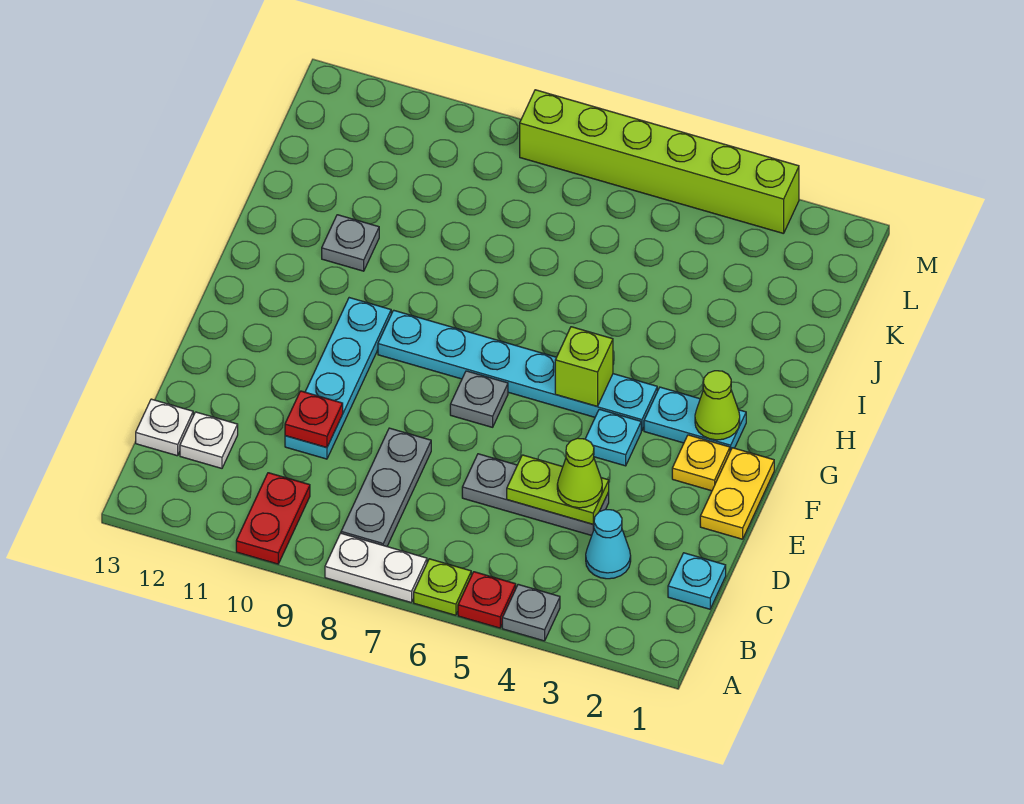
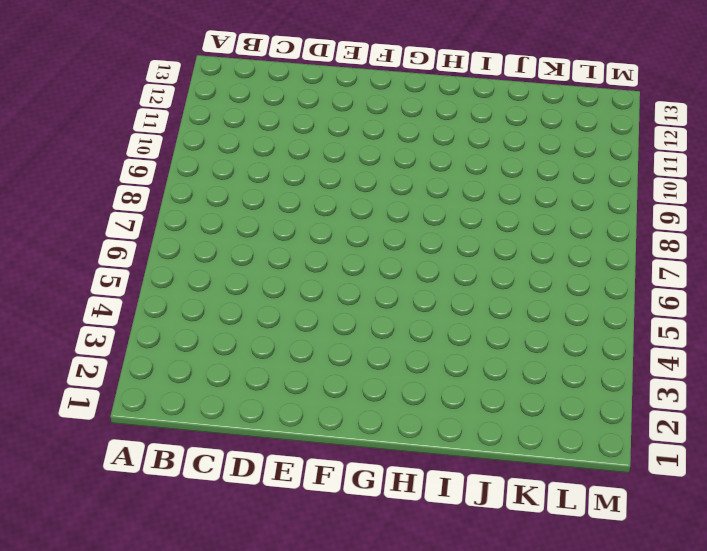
none -> grey 1x1 plate [502,584,560,641]
none -> red 1x1 plate [458,572,516,628]
none -> lime 1x1 plate [414,559,471,615]

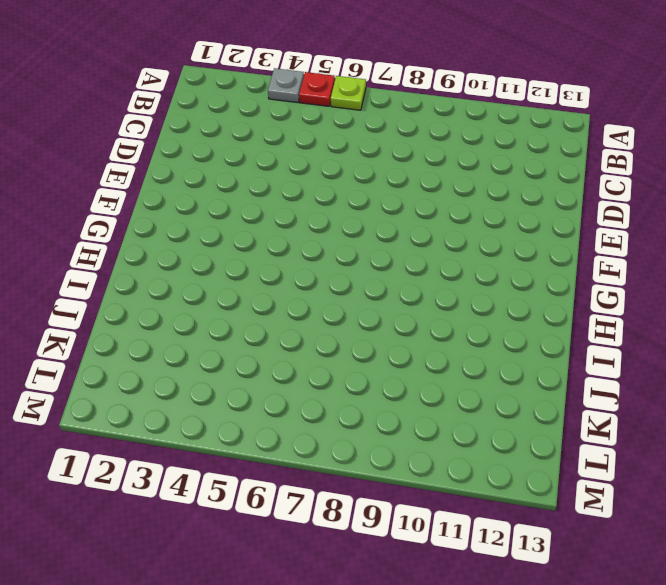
none -> white 1x2 plate [325,533,427,602]
none -> red 1x2 plate [236,473,310,564]
none -> grey 1x3 plate [341,428,431,546]

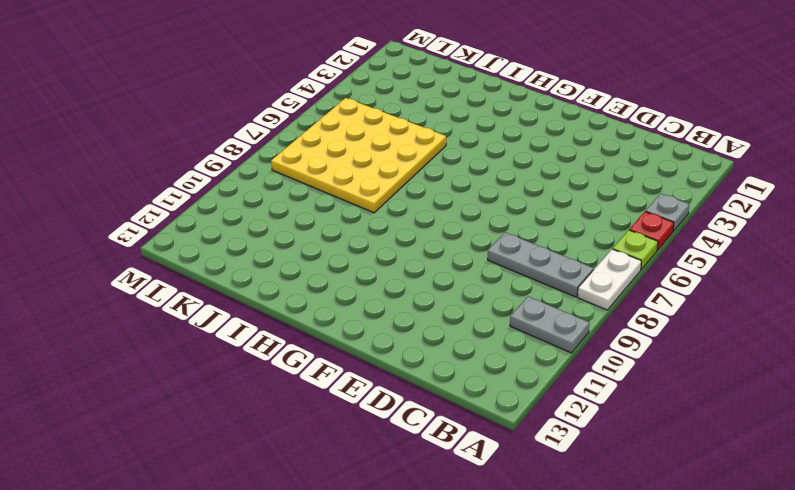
grey 1x2 plate [510,296,589,353] -> red 1x2 plate [236,473,310,564]
yellow 4x4 plate [271,98,446,213] -> none
none -> cyan 1x1 plate [668,553,726,609]
none -> cyan 1x1 cone [586,510,631,579]
none -> white 1x1 plate [180,412,238,468]

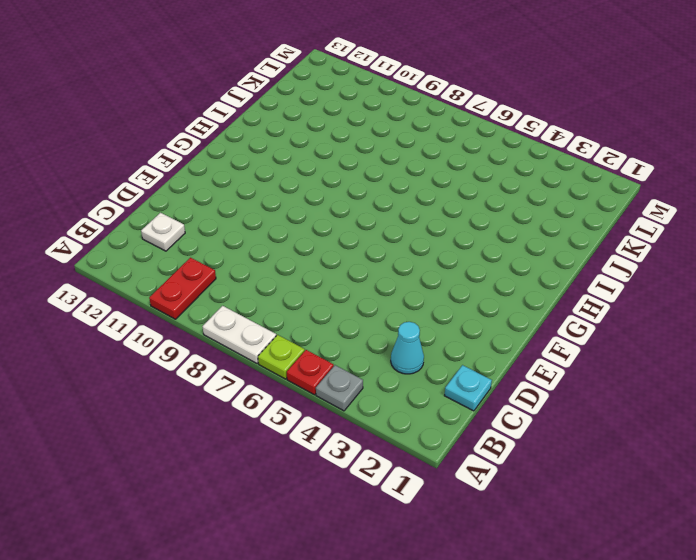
none -> grey 1x3 plate [341,428,431,546]
none -> white 1x1 plate [136,399,193,456]
none -> grey 1x3 plate [462,454,609,536]

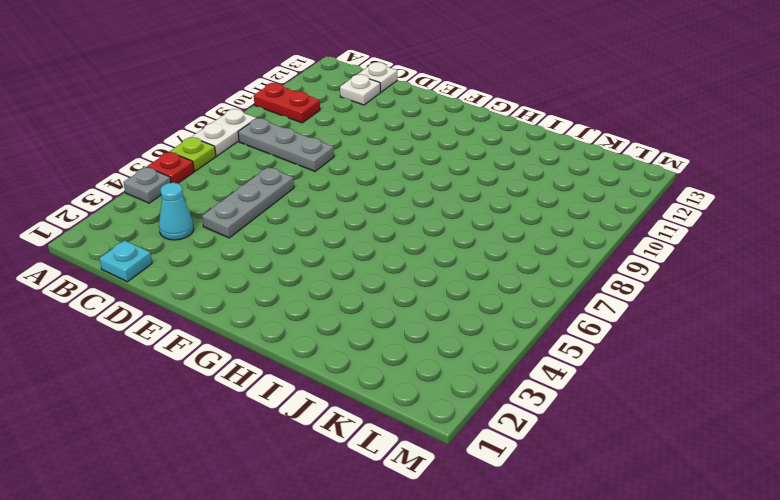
none -> cyan 1x4 plate [285,298,391,459]
none -> yellow 1x2 plate [700,448,774,539]
none -> yellow 1x1 plate [672,435,730,491]

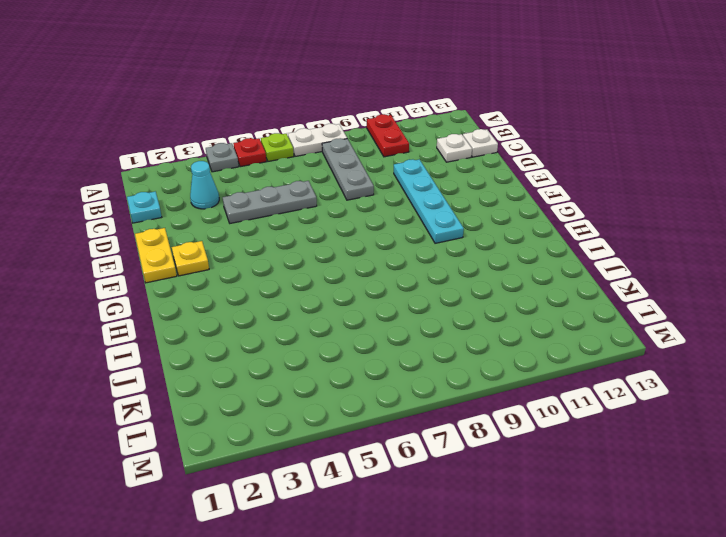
none -> cyan 1x1 plate [585,409,641,466]
none -> grey 1x1 plate [450,371,508,427]
none -> cyan 1x2 plate [644,387,746,451]

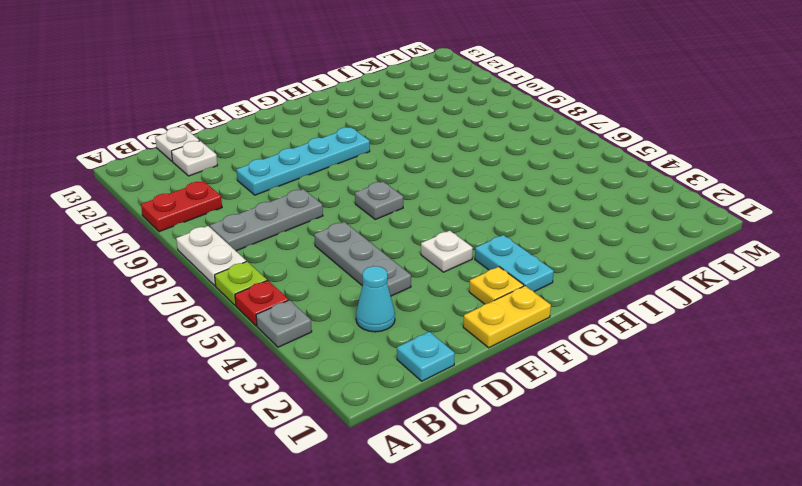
white 1x1 plate [421,231,473,272] -> cyan 1x1 plate [585,409,641,466]
none -> cyan 1x6 plate [378,310,657,431]
none -> grey 1x1 plate [322,215,379,271]
none -> lime 1x6 brick [520,90,799,234]

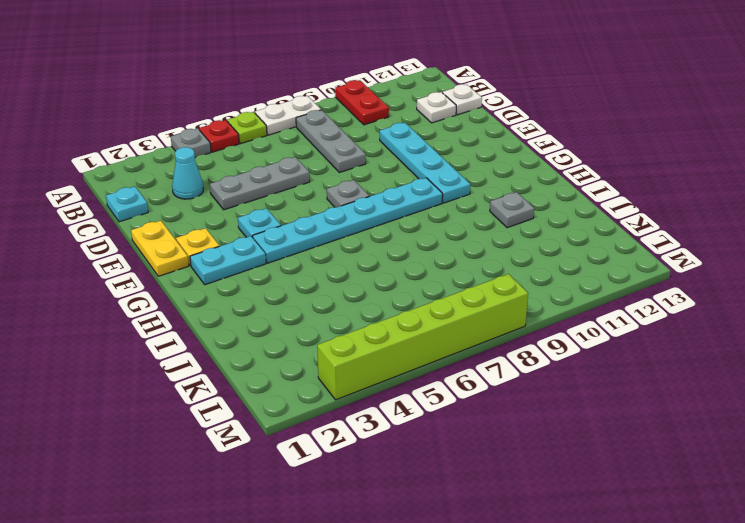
none -> lime 1x2 plate [507,455,609,524]
none -> red 1x1 plate [285,391,343,448]
none -> lime 1x1 cone [695,371,740,440]

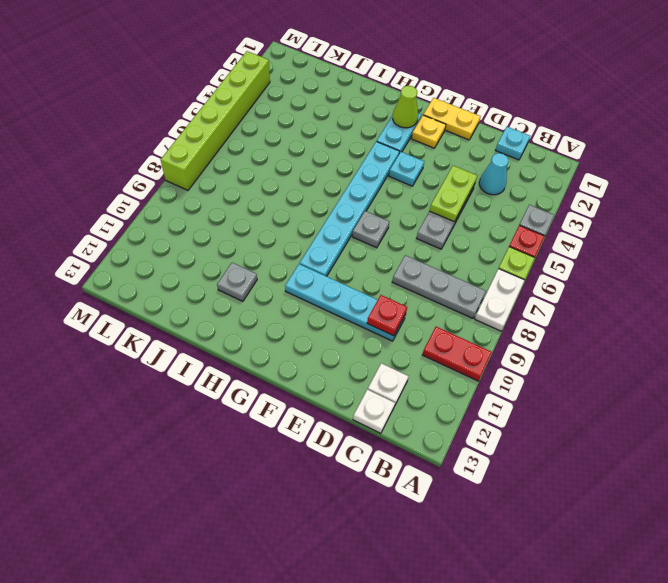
none -> lime 1x1 brick [555,327,613,406]
none -> lime 1x1 cone [557,438,602,508]

